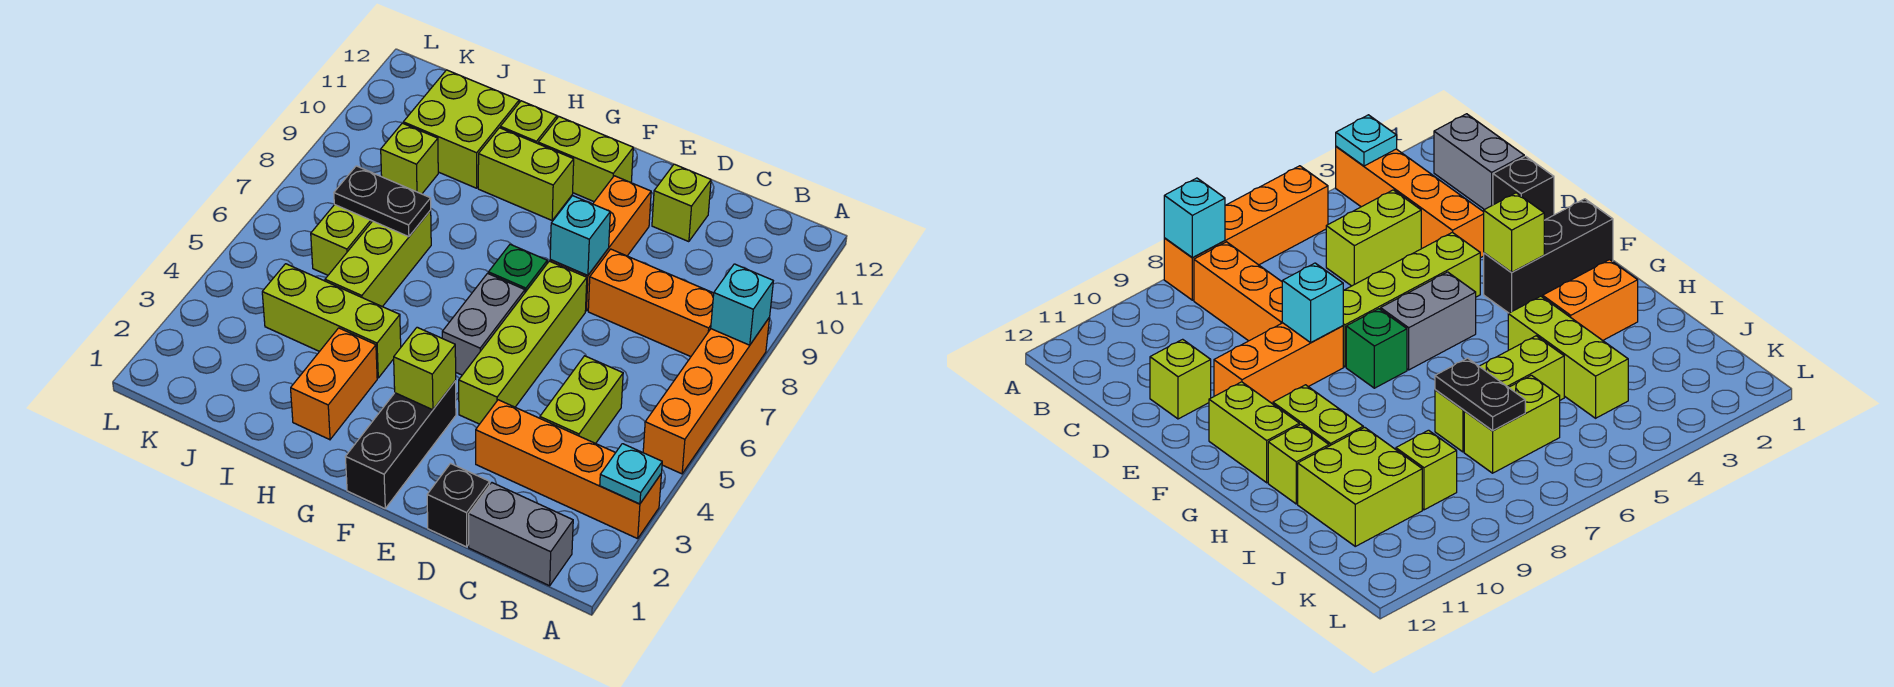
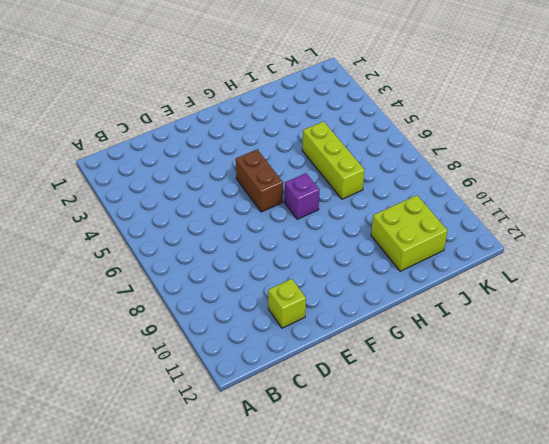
brown 1x2 brick [236,149,283,212] -> grey 1x2 brick [442,273,525,375]
purple 1x1 brick [284,173,319,219] -> none
none -> orange 1x4 brick [476,400,661,539]
none -> orange 1x4 brick [643,317,770,474]
none -> grey 1x2 brick [469,483,573,586]

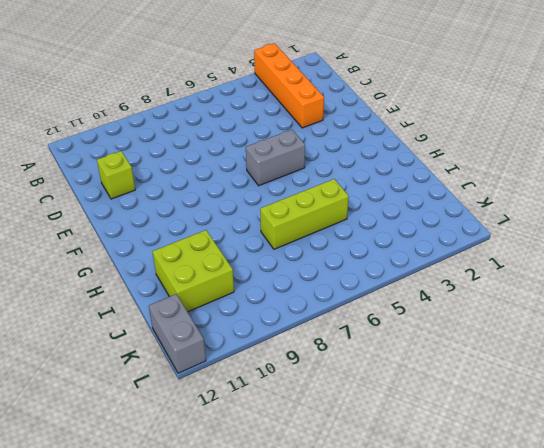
grey 1x2 brick [149,294,206,373] -> grey 1x2 brick moved to [469,483,573,586]
none -> orange 1x4 brick [643,317,770,474]
none -> orange 1x3 brick [588,249,714,357]
none -> lime 1x2 brick [540,356,623,444]

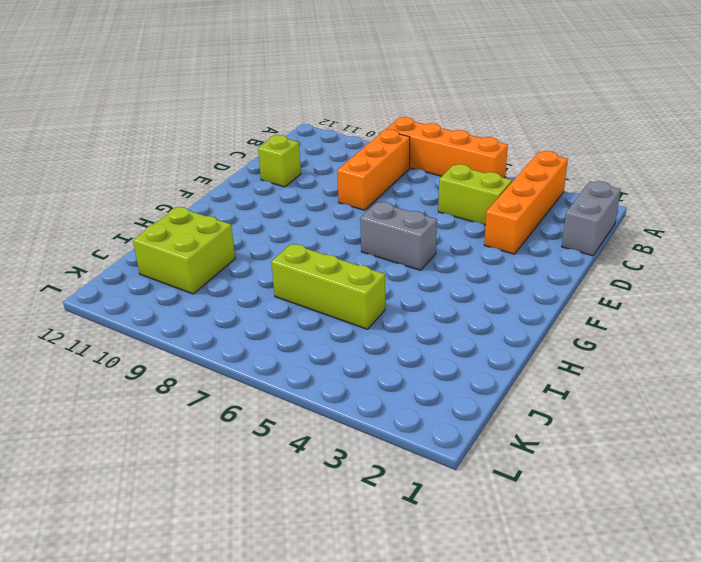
none -> black 1x1 brick [427,464,490,547]
none -> lime 1x4 brick [459,261,587,424]
none -> orange 1x3 brick [550,176,651,311]

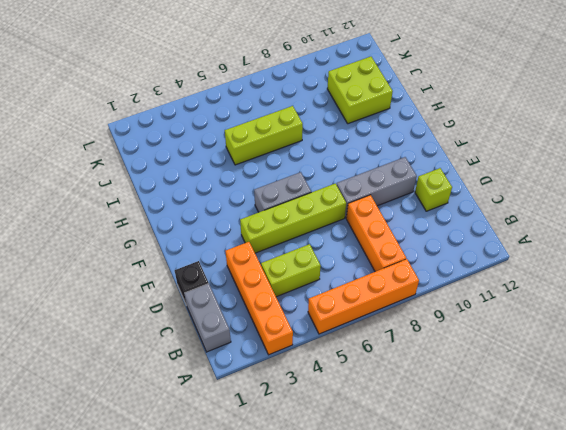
grey 1x3 brick [337,157,417,217] -> orange 1x3 brick [550,176,651,311]
none -> black 1x3 brick [346,381,456,508]
none -> green 1x1 brick [488,244,547,292]
none -> lime 1x2 brick [538,117,633,202]

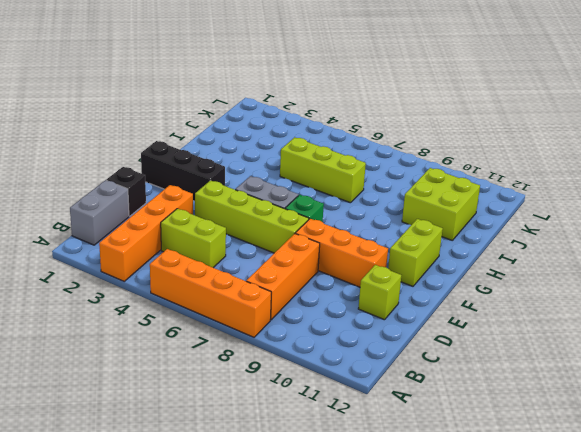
none -> lime 1x2 brick [478,128,574,220]
none -> orange 1x2 brick [291,328,377,440]
none -> lime 1x3 brick [262,264,401,378]

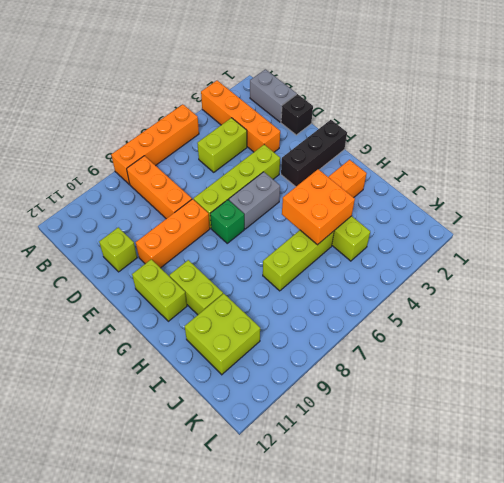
orange 2x2 brick [282,169,355,245] -> none
none -> lime 1x1 brick [500,101,557,144]
none -> lime 1x2 brick [311,205,372,275]
none -> lime 1x1 brick [381,123,438,194]

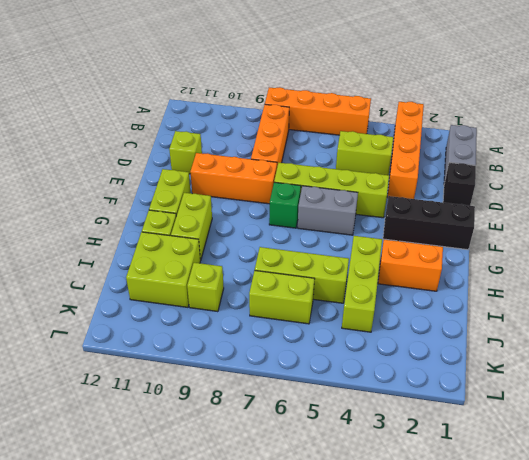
none -> cyan 1x1 plate [600,444,662,504]
none -> cyan 1x1 brick [711,264,773,345]
none -> cyan 1x1 brick [550,196,610,276]

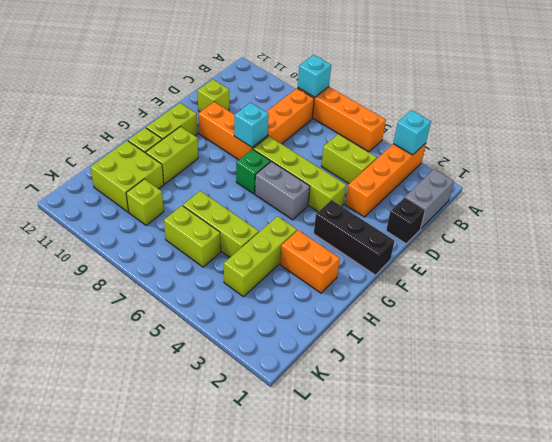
cyan 1x1 brick [393,110,431,155] -> cyan 1x1 plate [600,444,662,504]
none -> lime 1x1 brick [394,327,456,410]
none -> black 1x2 plate [334,166,431,237]

